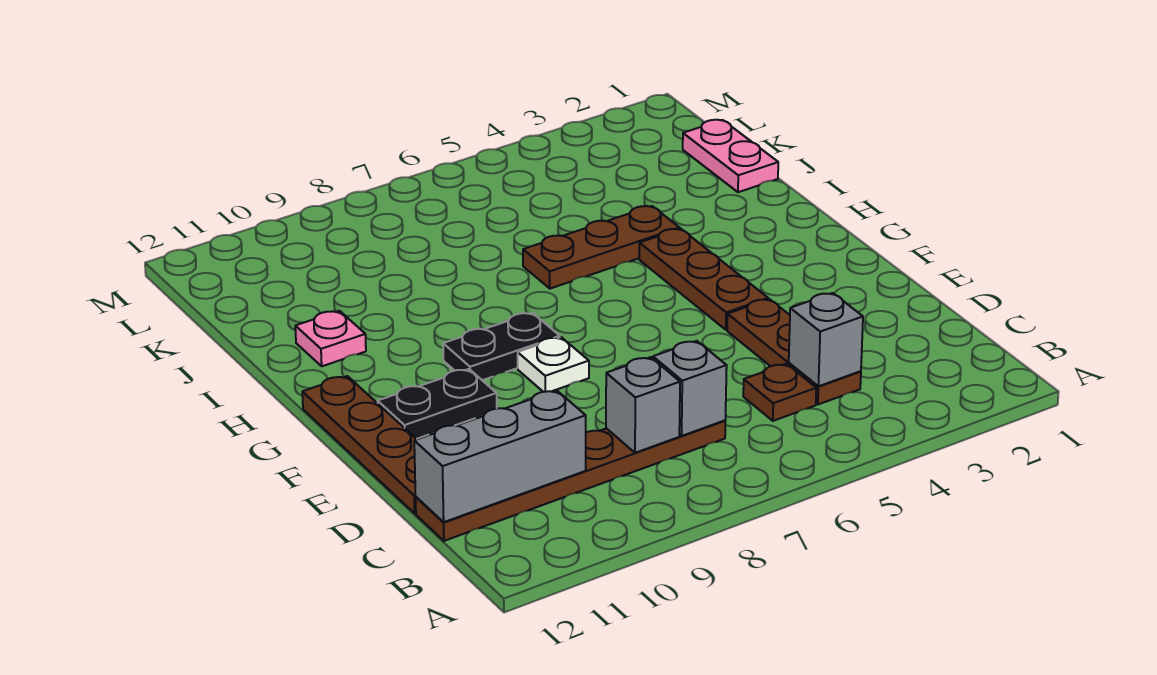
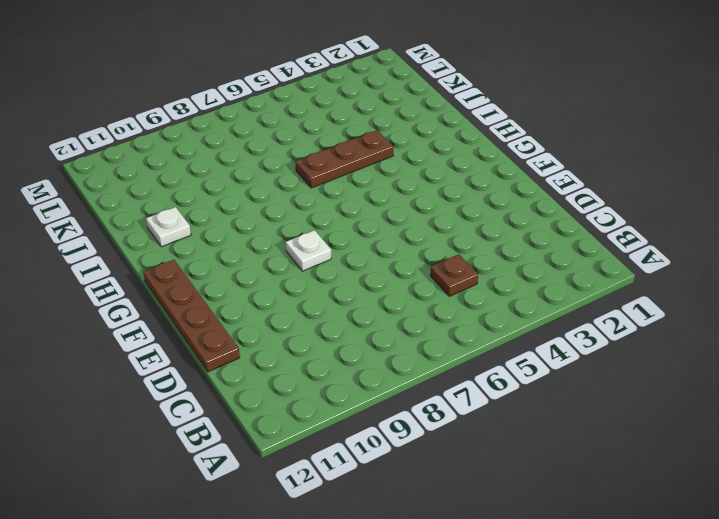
white 1x1 plate [146,207,191,247] -> pink 1x1 plate [295,311,366,366]
none -> brown 1x3 plate [727,299,861,404]
none -> brown 1x6 plate [416,421,725,541]
none -> brown 1x3 plate [639,229,768,330]

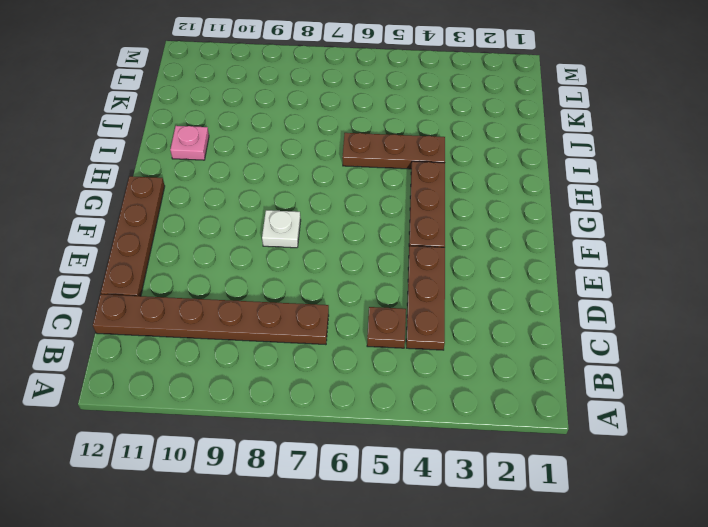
none -> black 1x2 plate [378,369,497,439]
none -> black 1x2 plate [443,313,560,380]
none -> pink 1x2 plate [683,120,778,192]

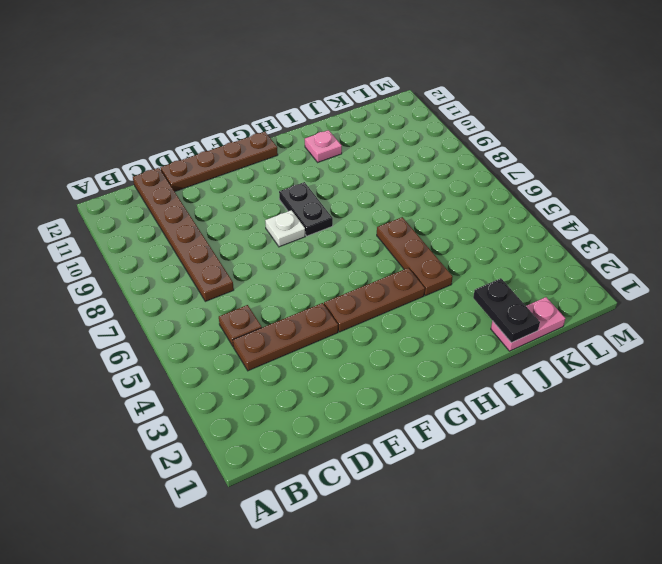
black 1x2 plate [473,278,540,343] -> black 1x2 plate moved to [378,369,497,439]
none -> grey 1x1 brick [789,293,863,386]
none -> grey 1x1 brick [653,341,727,436]
none -> grey 1x1 brick [606,357,680,453]

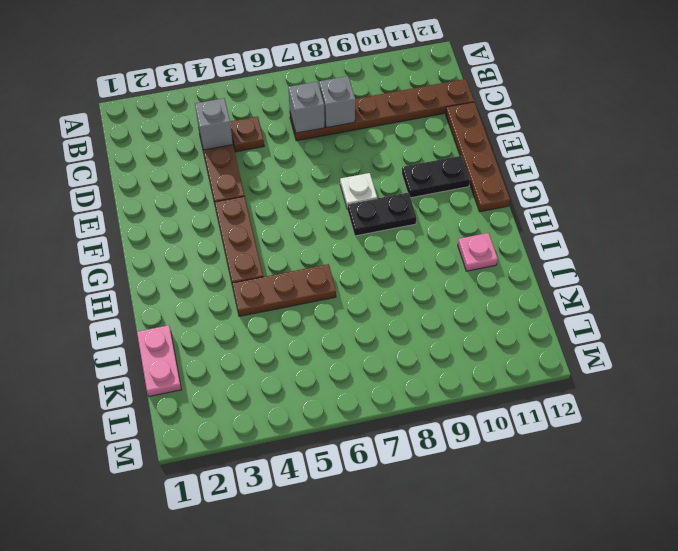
none -> grey 1x3 brick [414,390,586,522]

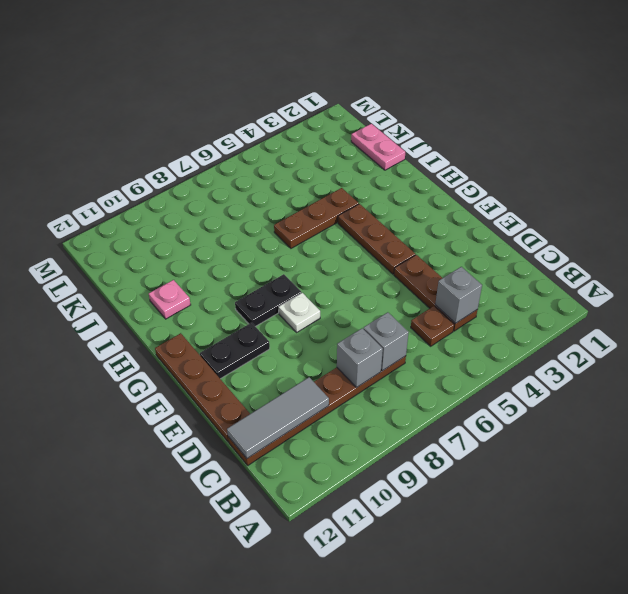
grey 1x3 tile [227,377,329,458] -> grey 1x3 brick [414,390,586,522]

